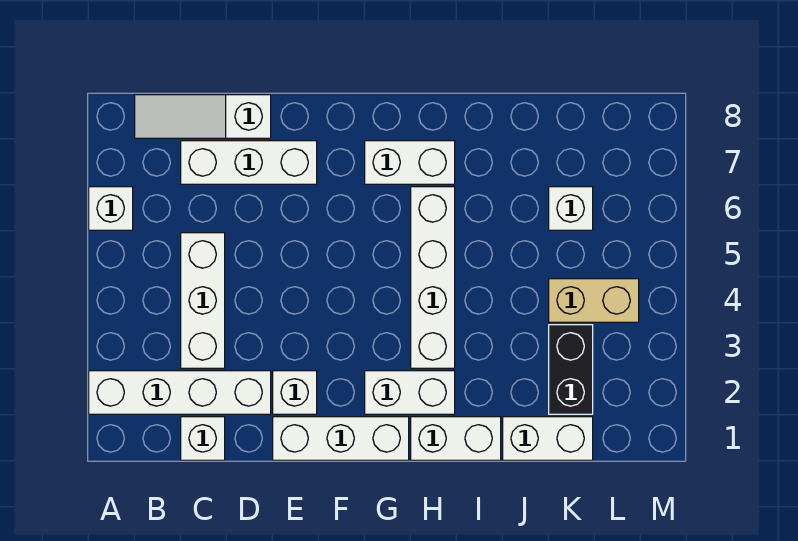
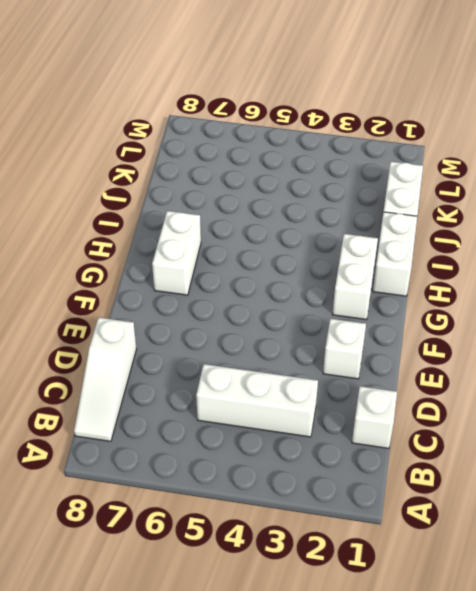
none -> white 1x4 brick [89,371,271,414]
none -> white 1x1 brick [89,187,133,230]
none -> white 1x3 brick [181,141,317,184]

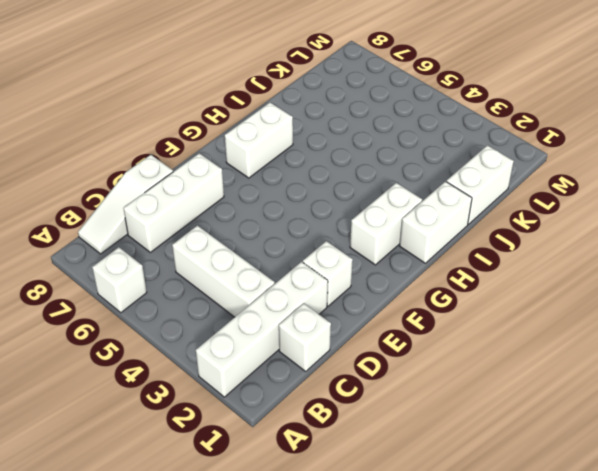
none -> white 1x3 brick [273,417,409,460]
none -> white 1x4 brick [411,187,455,368]
none -> black 1x2 brick [549,325,593,414]

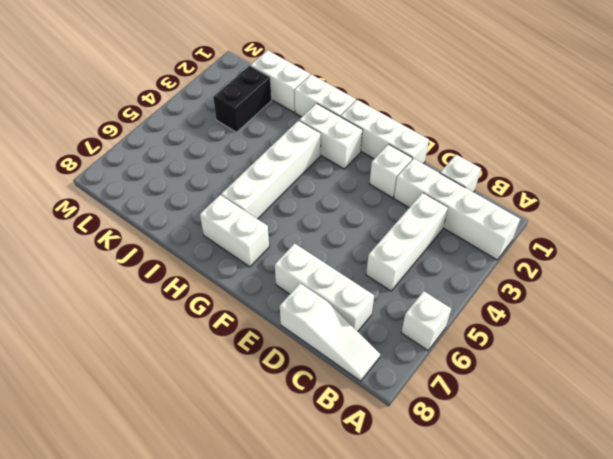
none -> tan 1x2 brick [549,279,639,322]
none -> white 1x1 brick [549,187,593,230]

